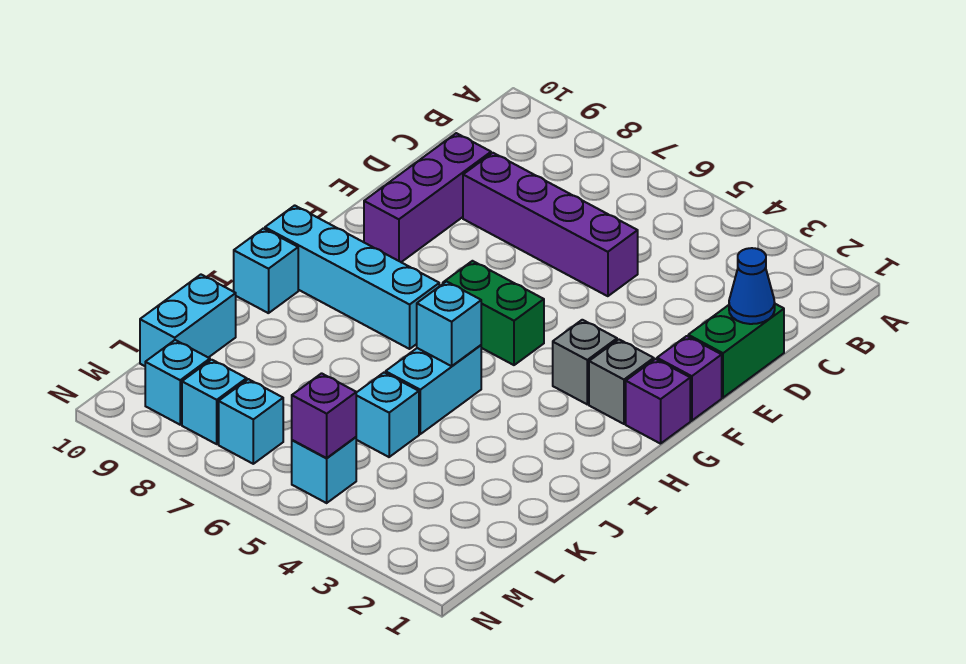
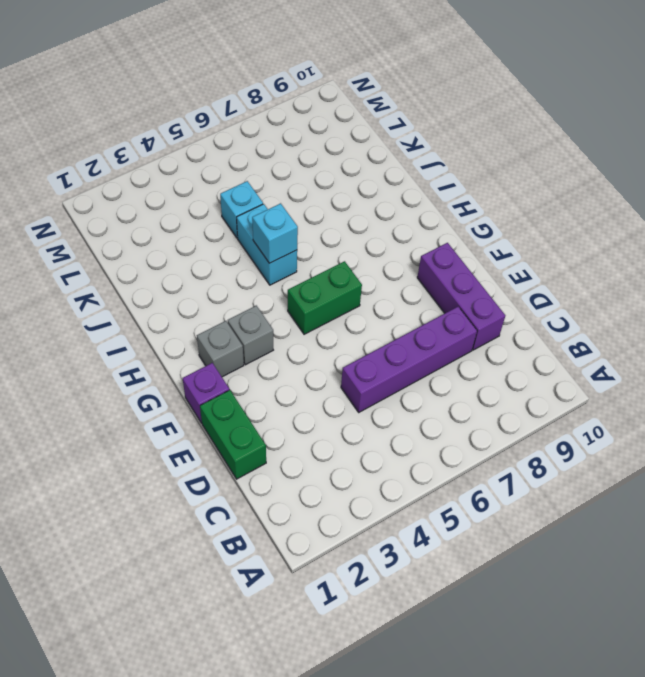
none -> purple 1x1 brick [626,359,690,444]
none -> cyan 1x4 brick [265,205,439,349]
none -> cyan 1x1 brick [234,228,298,313]

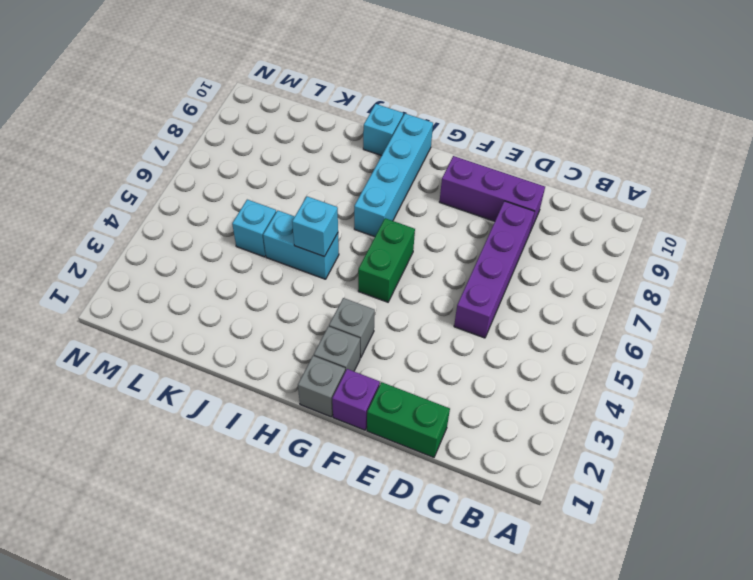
grey 1x1 brick [298,356,345,417] -> purple 1x1 brick [626,359,690,444]
none -> cyan 1x2 brick [140,275,236,366]
none -> cyan 1x1 brick [292,437,356,503]
none -> cyan 1x1 brick [219,379,283,464]

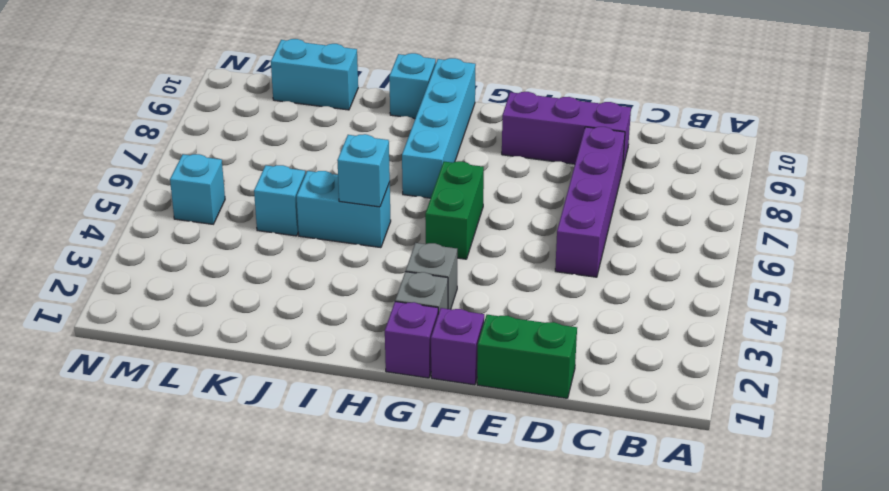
none -> cyan 1x1 brick [219,379,283,464]
none -> cyan 1x1 brick [182,360,247,444]
none -> cyan 1x1 brick [145,340,210,425]

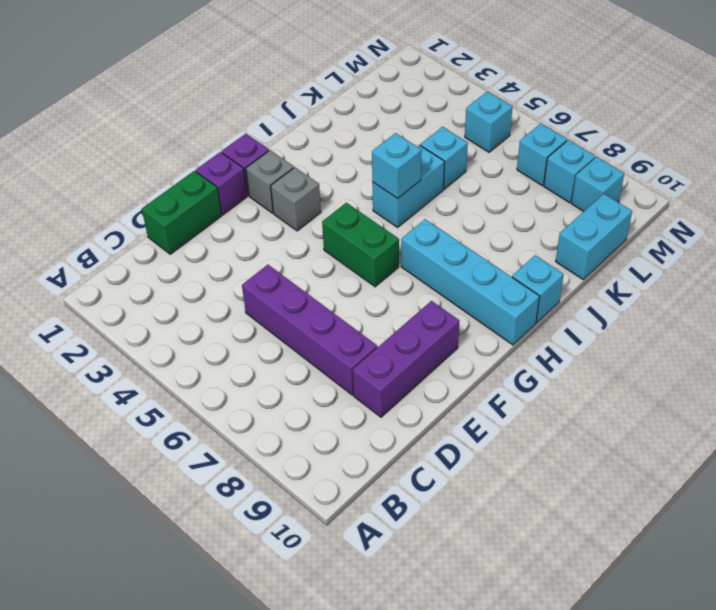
none -> blue 1x1 cone [729,248,775,324]
none -> purple 1x1 brick [292,373,356,458]

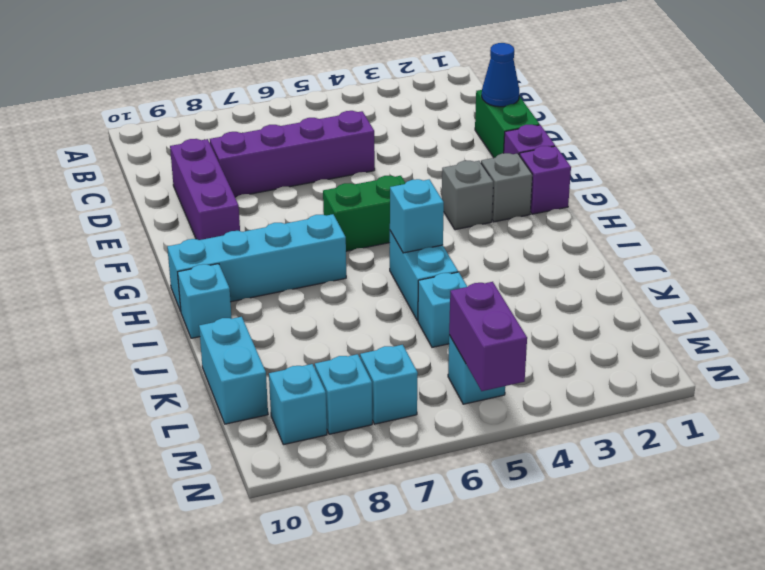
purple 1x2 brick [449,282,527,391] -> purple 1x1 brick [292,373,356,458]

